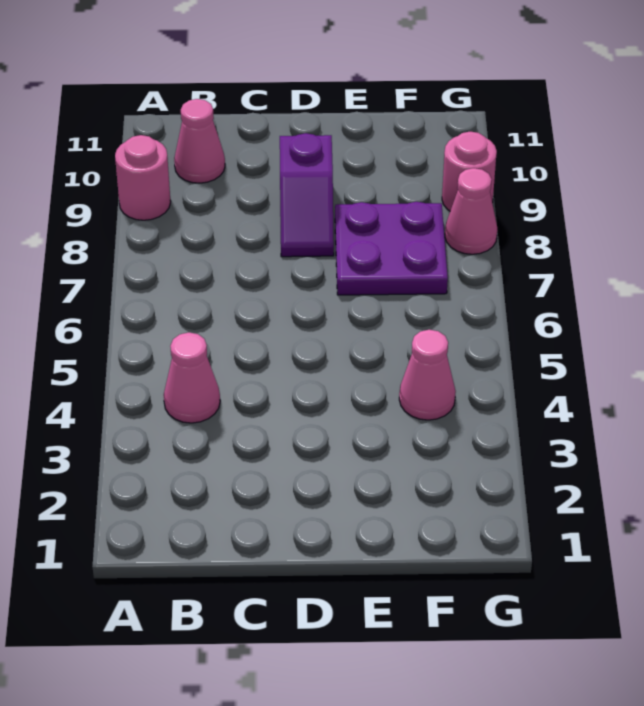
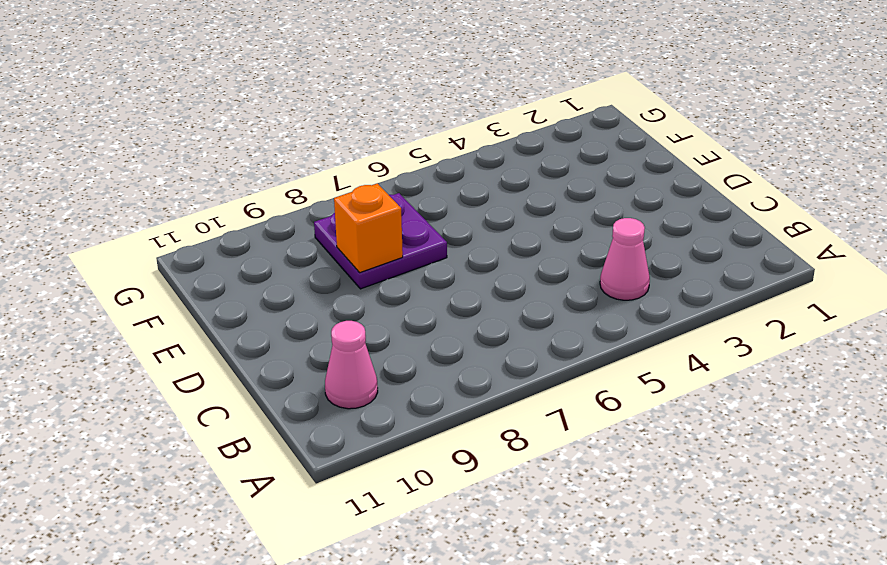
orange 1x1 brick [334,183,403,273] -> none
none -> pink 1x1 round brick [115,135,171,220]
none -> purple 1x2 slope [280,133,334,257]

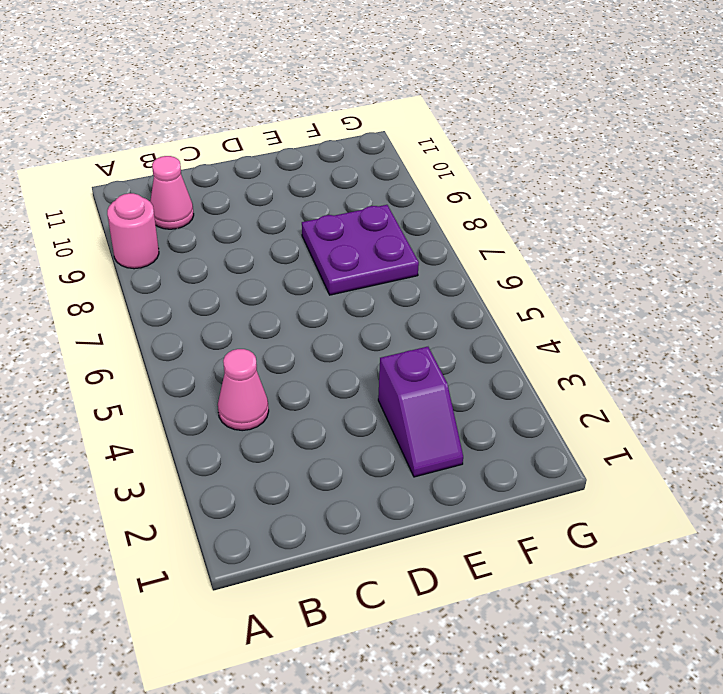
purple 1x2 slope [378,347,463,477] -> purple 1x2 slope moved to [280,133,334,257]
none -> pink 1x1 cone [399,330,456,420]
none -> pink 1x1 cone [445,168,497,254]

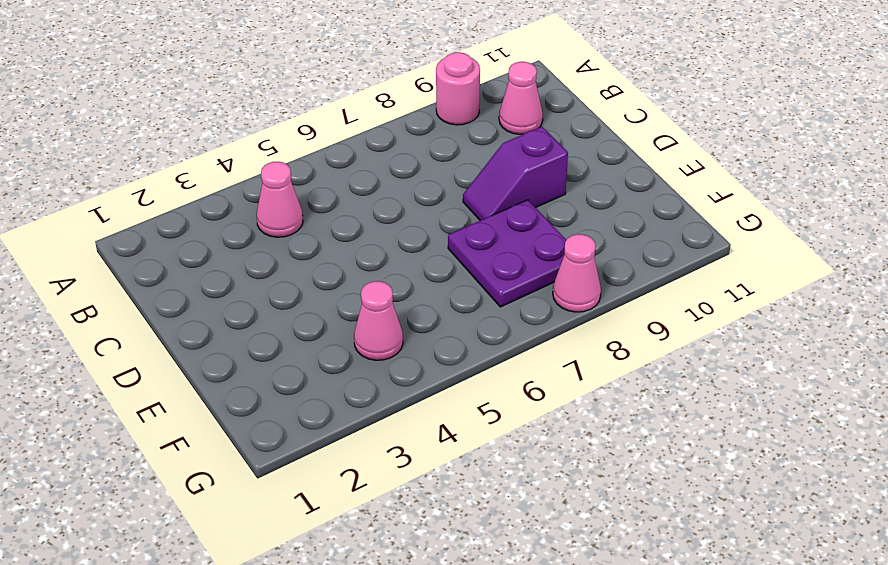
none -> pink 1x1 round brick [442,132,497,211]

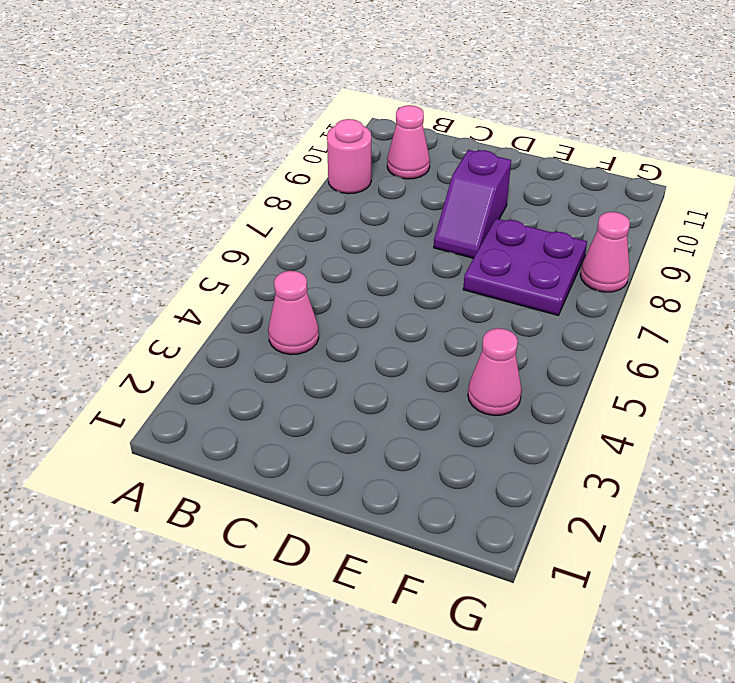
none -> pink 1x1 round brick [442,132,497,211]

